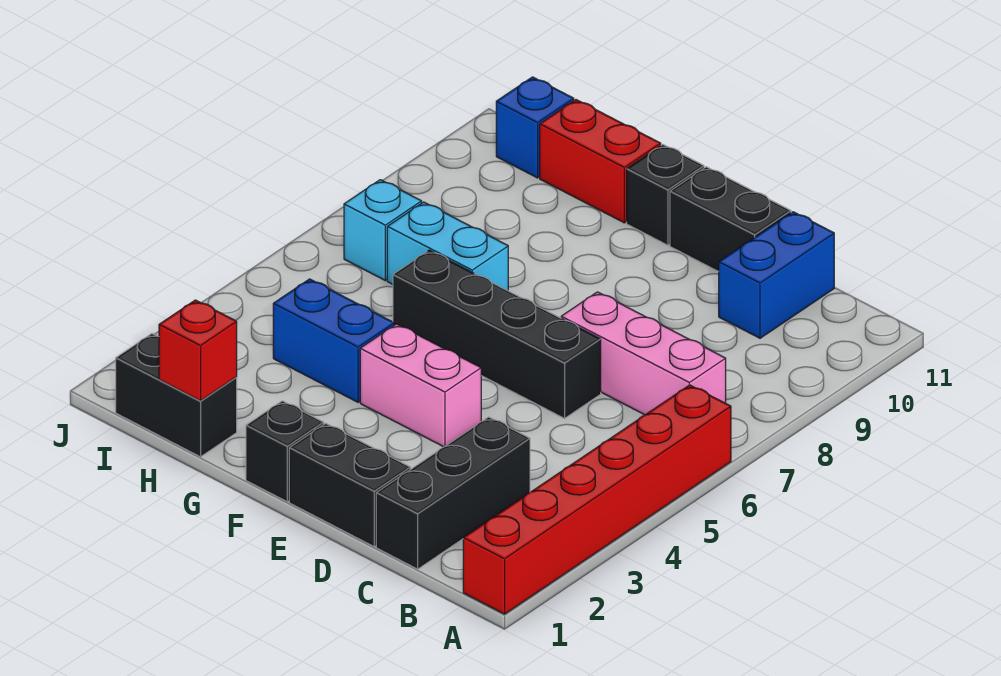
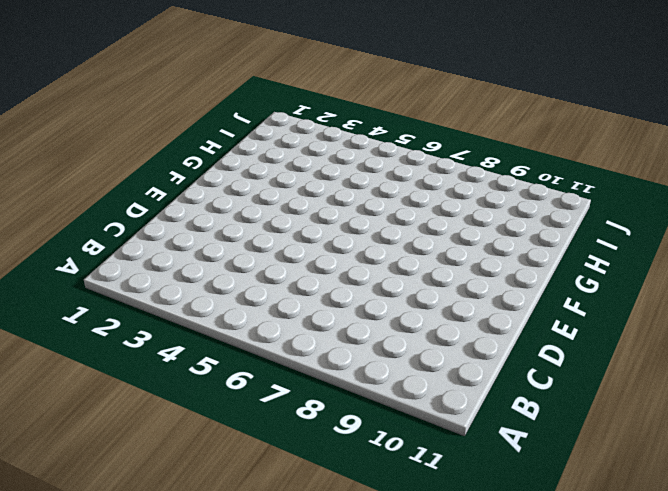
none -> red 1x6 brick [463,385,731,614]
none -> pink 1x3 brick [561,292,726,415]
none -> black 1x3 brick [376,417,530,569]

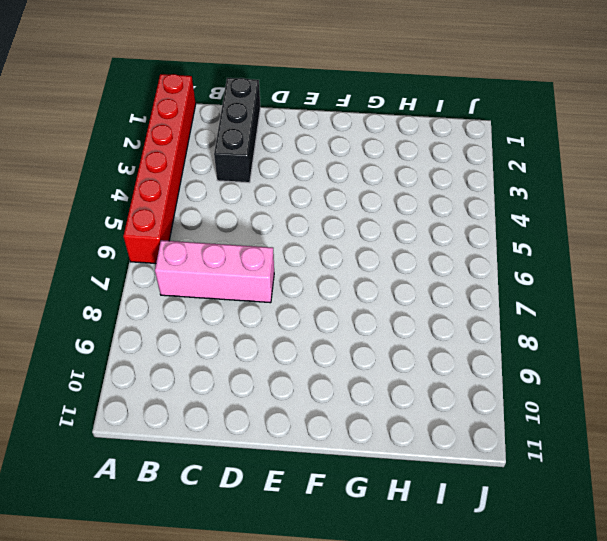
none -> blue 1x2 brick [719,212,834,338]
none -> black 1x2 brick [289,423,410,547]
none -> black 1x4 brick [393,250,601,418]

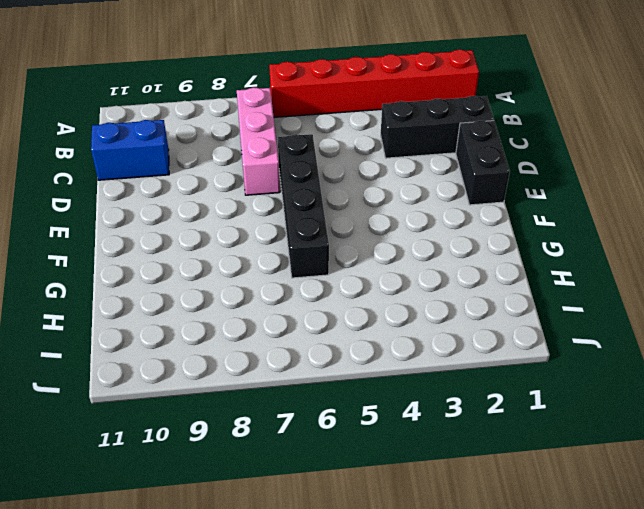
none -> black 1x2 brick [670,167,791,272]
none -> pink 1x2 brick [360,324,481,447]
none -> black 1x1 brick [246,401,324,502]

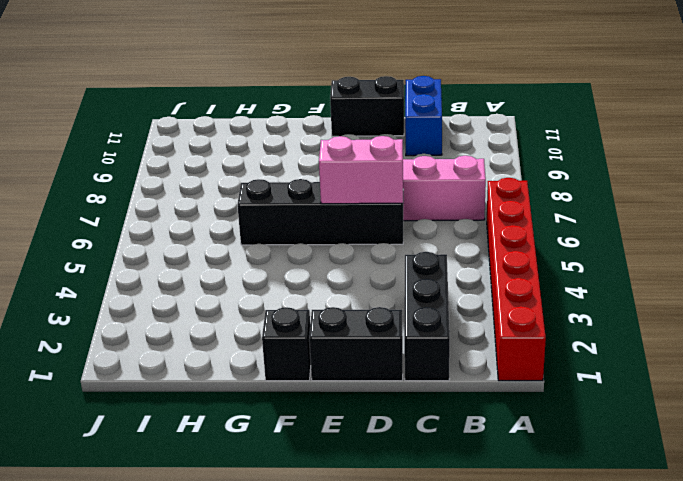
pink 1x2 brick [319,136,403,204] -> pink 1x2 brick moved to [360,324,481,447]
none -> black 1x1 brick [627,144,704,245]
none -> blue 1x2 brick [273,279,394,402]
none -> cyan 1x2 brick [387,202,508,291]

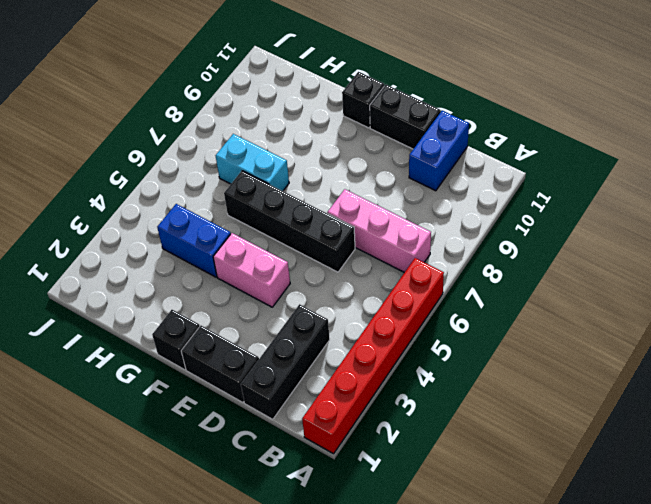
none -> red 1x2 brick [540,100,661,223]
none -> black 1x2 brick [116,334,237,457]
none -> cyan 1x1 brick [344,180,422,280]

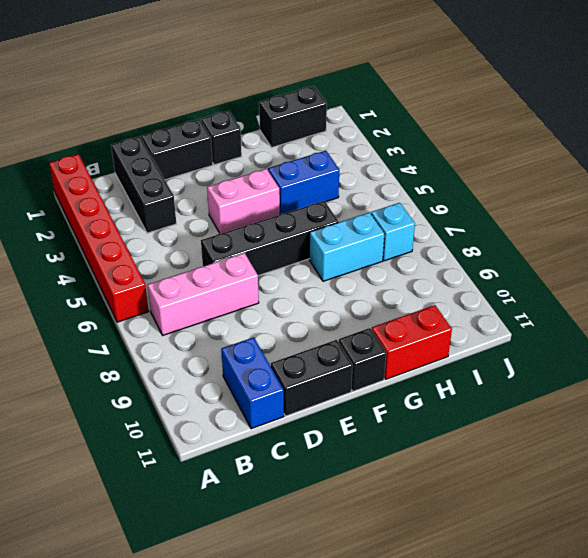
none -> blue 1x1 brick [496,77,574,178]
none -> red 1x1 brick [159,300,237,401]

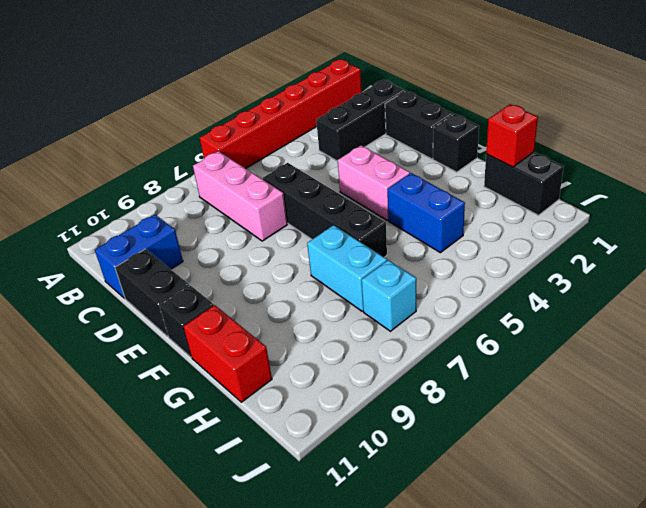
none -> blue 1x1 brick [496,77,574,178]

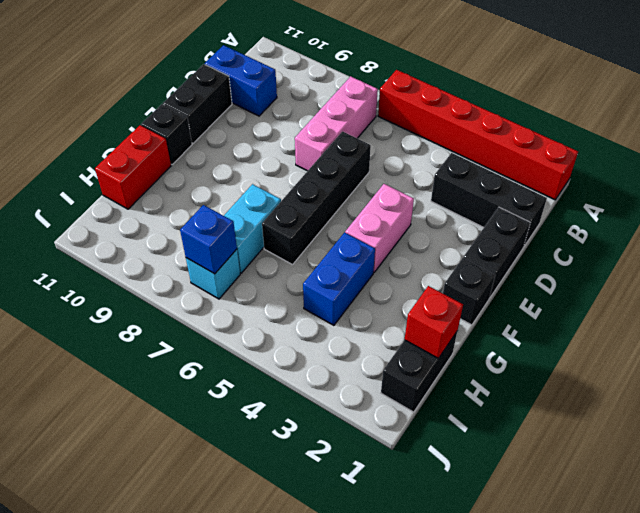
blue 1x1 brick [180,205,237,274] -> blue 1x1 brick moved to [496,77,574,178]

